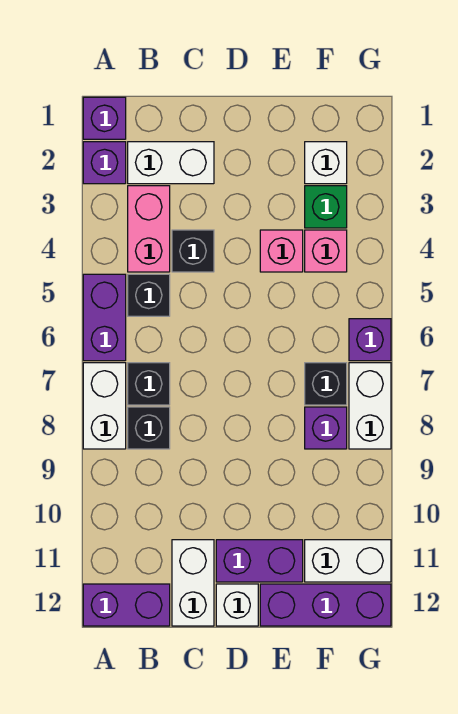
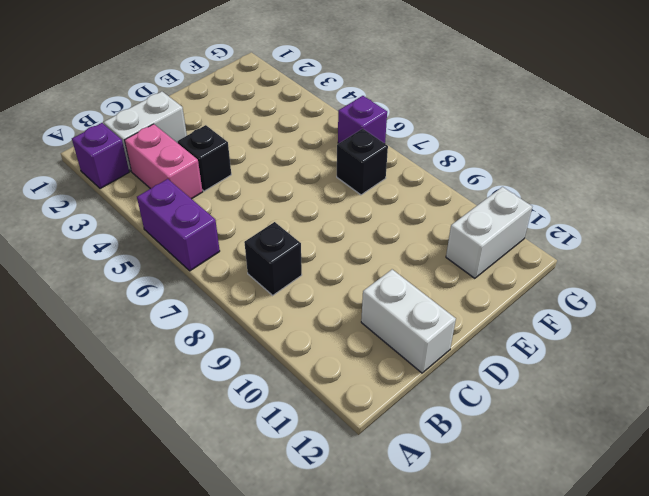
none -> purple 1x1 brick [83,97,126,139]
none -> white 1x2 brick [83,363,126,449]
none -> purple 1x2 brick [83,584,170,626]

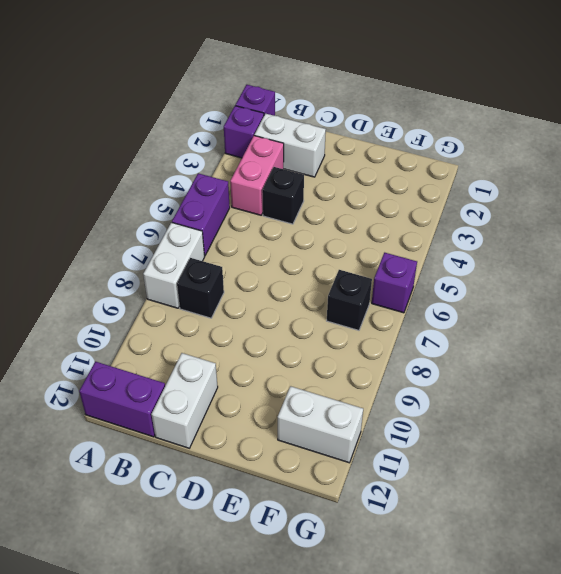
none -> black 1x1 brick [128,274,170,316]
none -> black 1x1 brick [128,363,170,405]
none -> purple 1x2 brick [216,540,303,582]

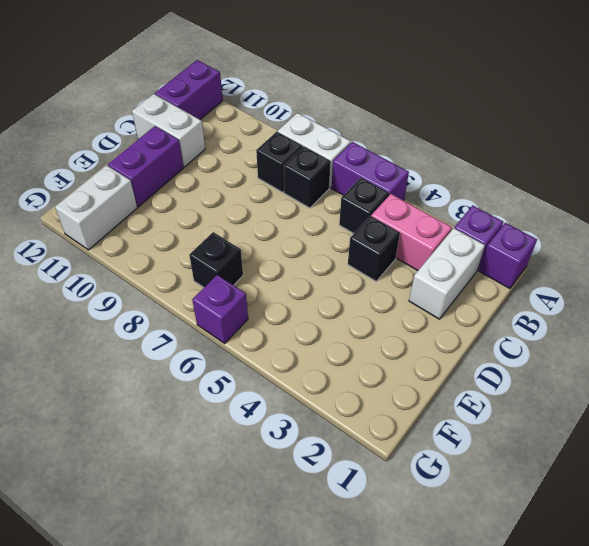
none -> white 1x1 brick [216,584,258,626]
none -> pink 1x1 brick [260,230,303,272]
none -> purple 1x3 brick [260,584,391,626]

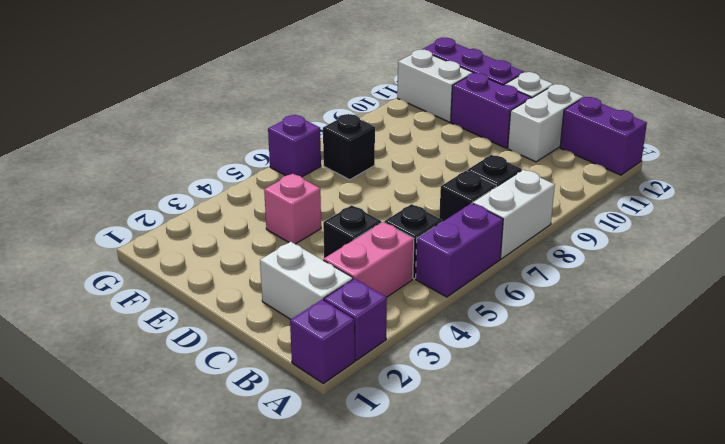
none -> white 1x1 brick [305,142,347,184]
none -> green 1x1 brick [305,186,347,228]
none -> pink 1x1 brick [305,230,347,272]

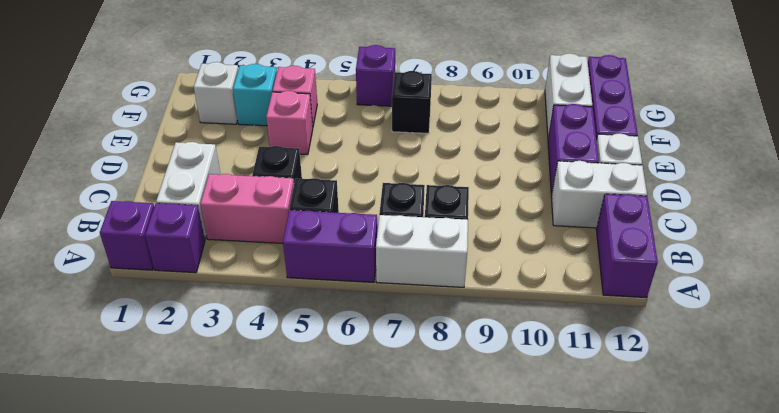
cyan 1x1 brick [233,64,277,126] -> green 1x1 brick [305,186,347,228]
none -> purple 1x1 brick [305,407,347,449]
none -> white 1x2 brick [349,363,391,449]

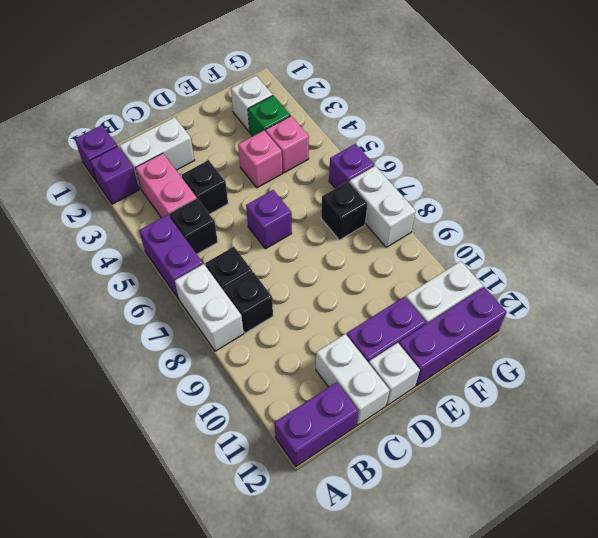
purple 1x1 brick [246,190,292,249] -> purple 1x1 brick moved to [305,407,347,449]

